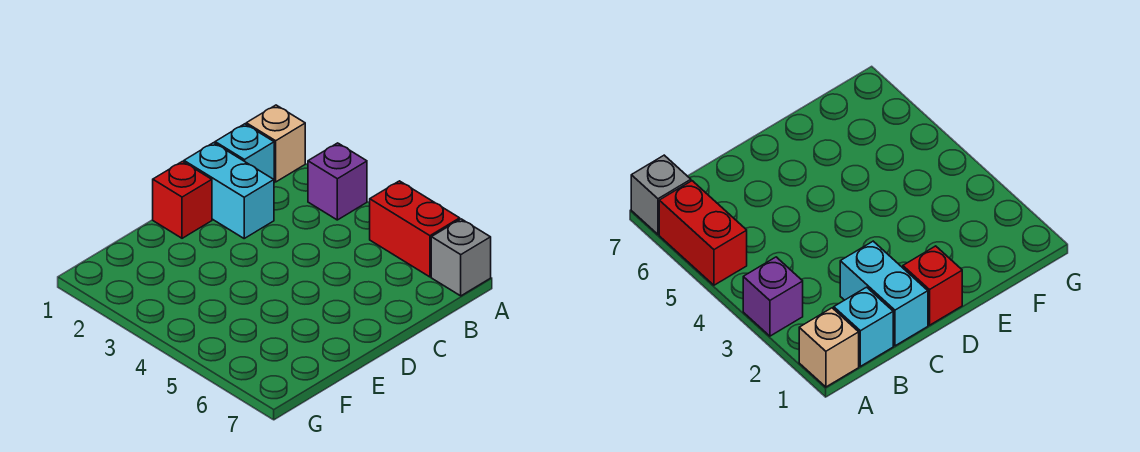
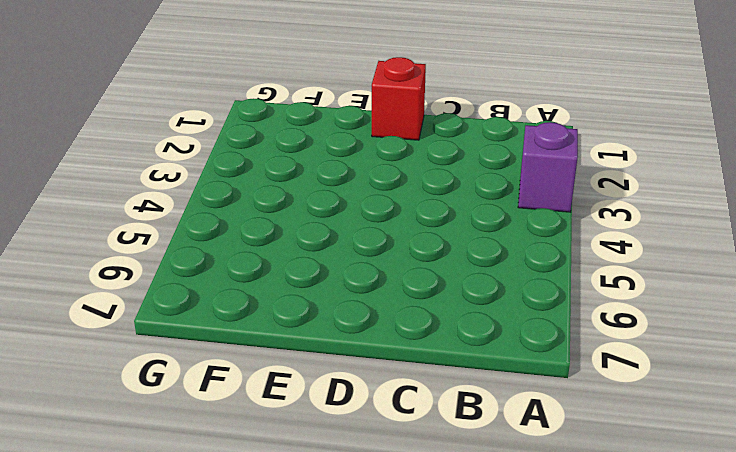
none -> tan 1x1 brick [246,105,305,182]
none -> red 1x2 brick [370,181,460,277]

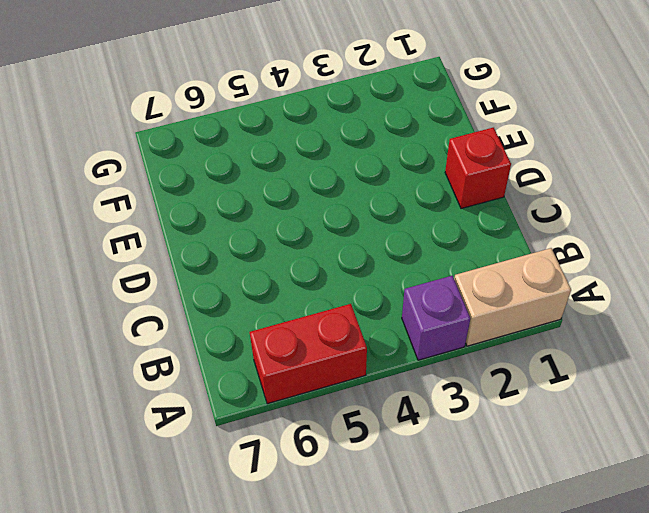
tan 1x2 brick [454,248,571,346] -> tan 1x1 brick [246,105,305,182]
none -> grey 1x1 brick [431,219,491,296]
none -> cyan 1x1 brick [215,124,274,179]

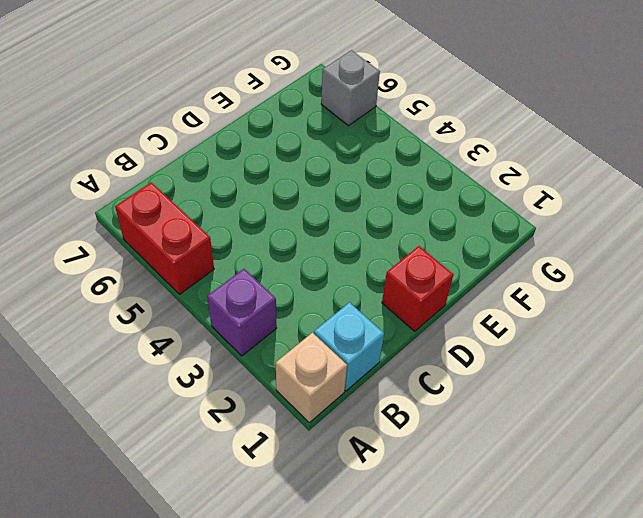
grey 1x1 brick [321,50,380,126] -> grey 1x1 brick moved to [431,219,491,296]
none -> cyan 1x2 brick [184,143,274,238]

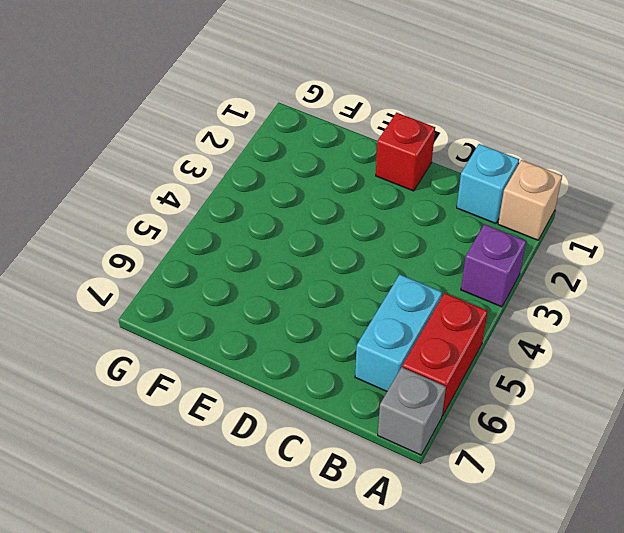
cyan 1x2 brick [355,274,442,391] -> cyan 1x2 brick moved to [184,143,274,238]

